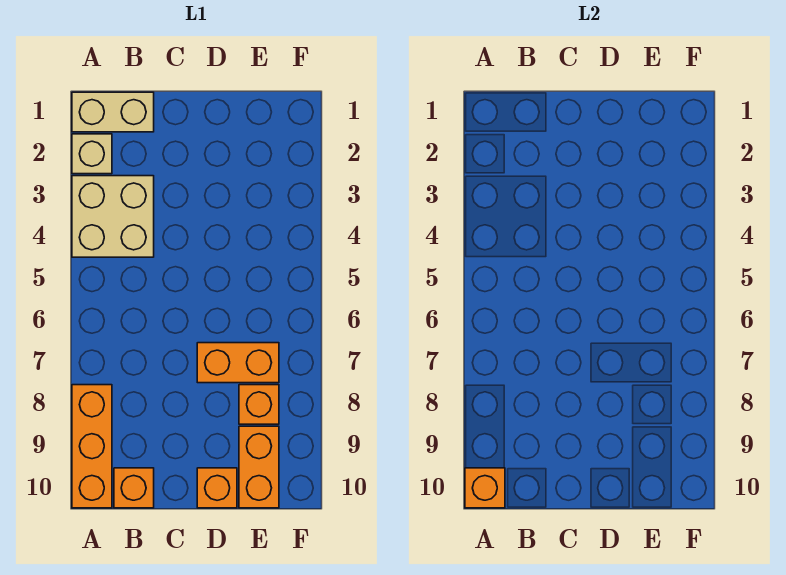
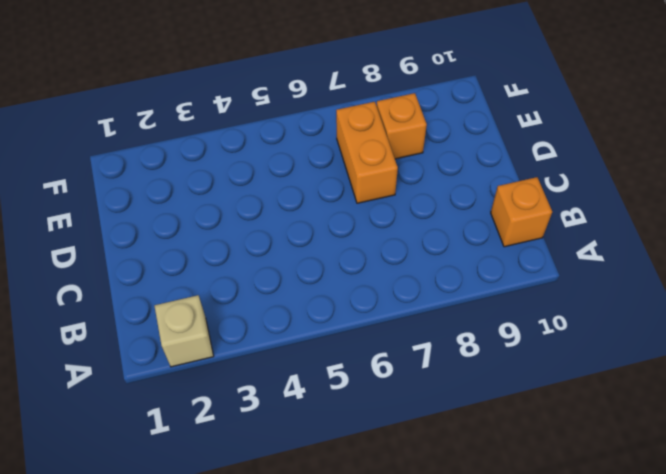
none -> tan 1x2 brick [72,92,154,132]
none -> tan 2x2 brick [72,176,154,257]

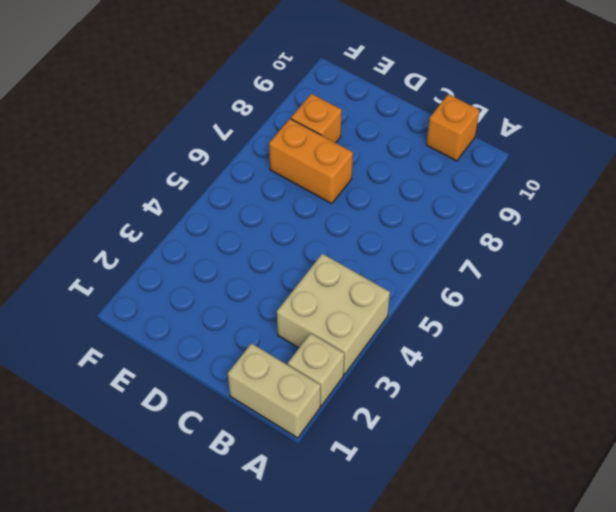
none -> orange 1x3 brick [72,385,112,508]
none -> orange 1x1 brick [197,468,237,508]

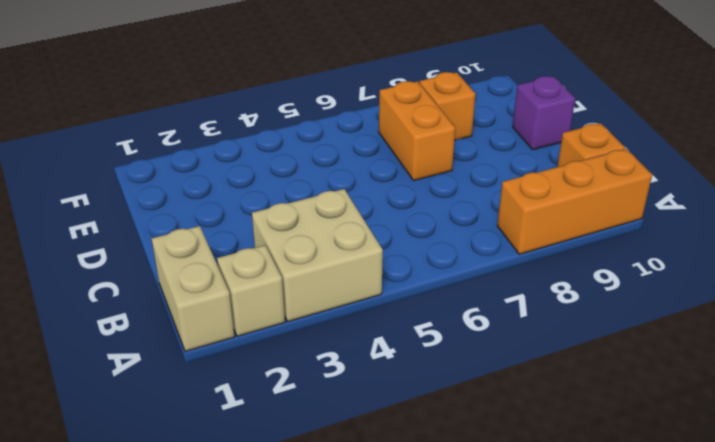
purple 1x1 brick [513,76,575,150] -> orange 1x1 brick [197,468,237,508]
none -> orange 1x2 brick [239,426,279,508]
none -> orange 1x1 brick [465,468,505,508]

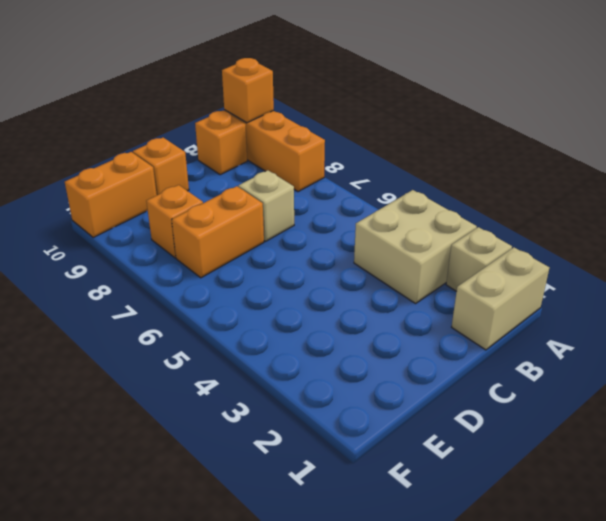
tan 1x1 brick [238,170,294,241] -> none
orange 1x2 brick [65,152,157,238] -> orange 1x2 brick turned to [239,426,279,508]

